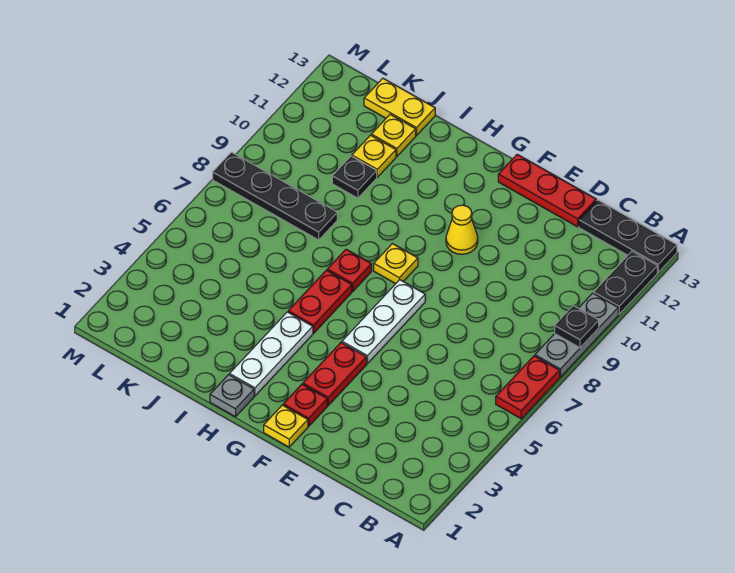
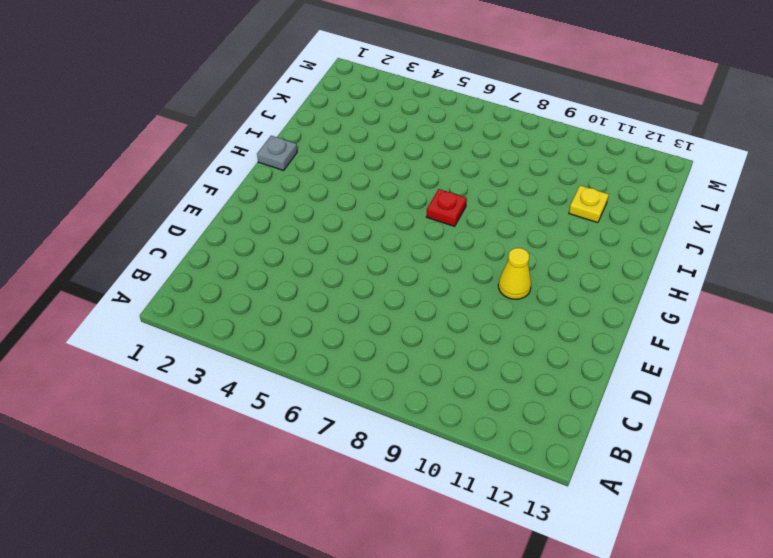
none -> red 1x2 plate [496,356,560,419]
none -> grey 1x3 plate [535,293,618,377]
none -> black 1x2 plate [594,251,657,314]

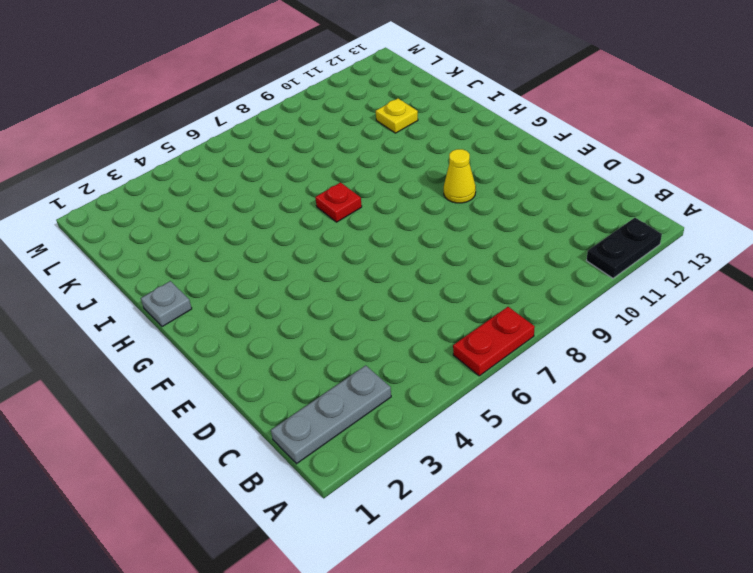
grey 1x3 plate [271,365,391,464] -> grey 1x3 plate moved to [535,293,618,377]
none -> black 1x3 plate [579,200,677,272]
none -> red 1x3 plate [498,154,596,227]
none -> yellow 1x1 plate [264,405,308,447]

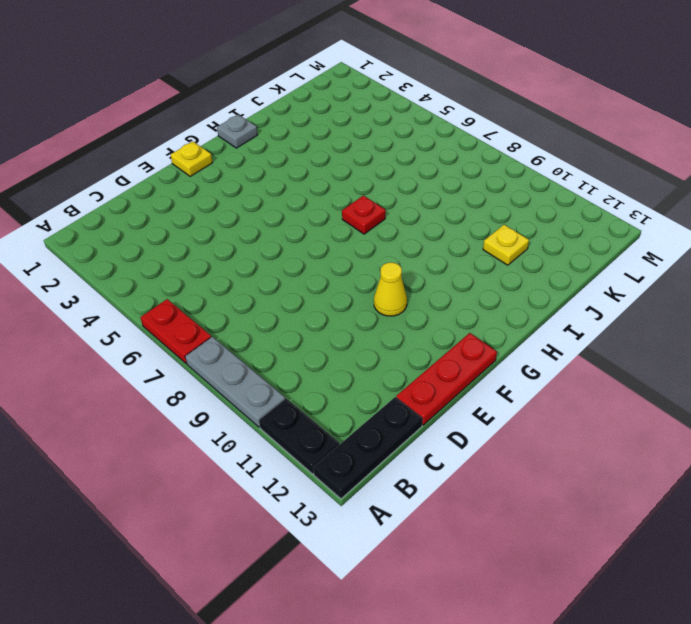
none -> red 1x1 plate [283,384,327,426]
none -> red 1x2 plate [303,342,367,405]
none -> white 1x3 plate [342,280,425,364]

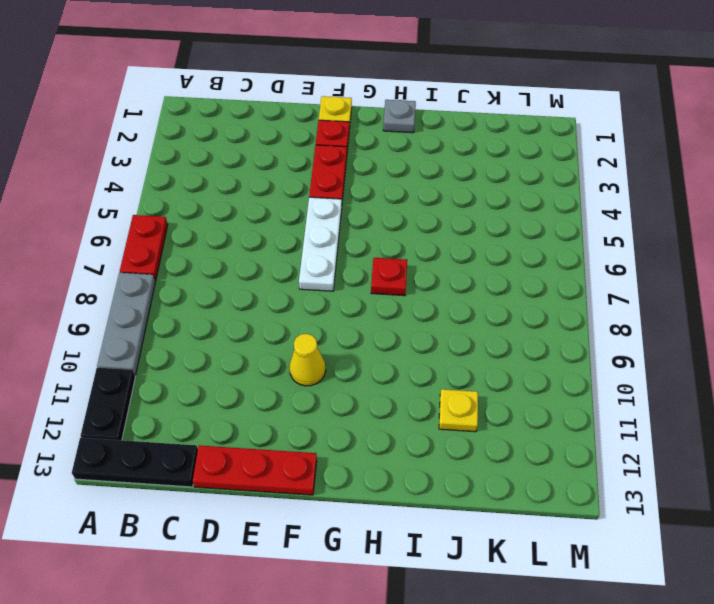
none -> yellow 1x1 plate [374,244,418,284]
none -> white 1x3 plate [230,312,313,396]
none -> red 1x2 plate [288,270,352,333]

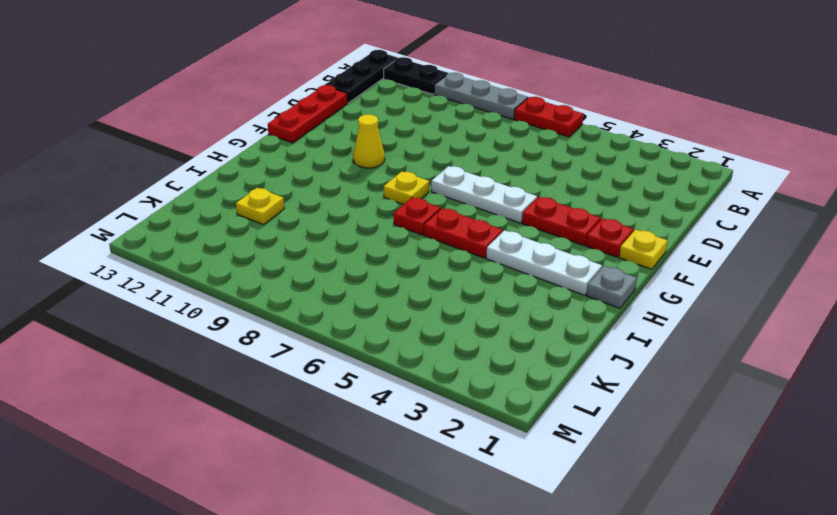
none -> black 1x4 plate [213,152,337,240]
none -> black 1x1 plate [332,156,377,198]
none -> yellow 1x1 plate [371,114,416,156]

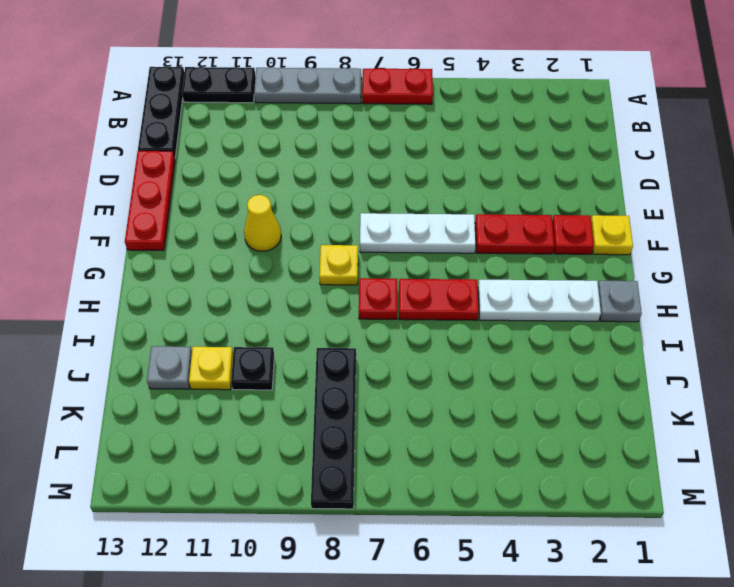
grey 1x1 plate [147,346,192,389] -> yellow 1x1 plate [371,114,416,156]
none -> yellow 1x2 plate [364,78,435,136]
none -> black 1x1 plate [555,306,599,348]

